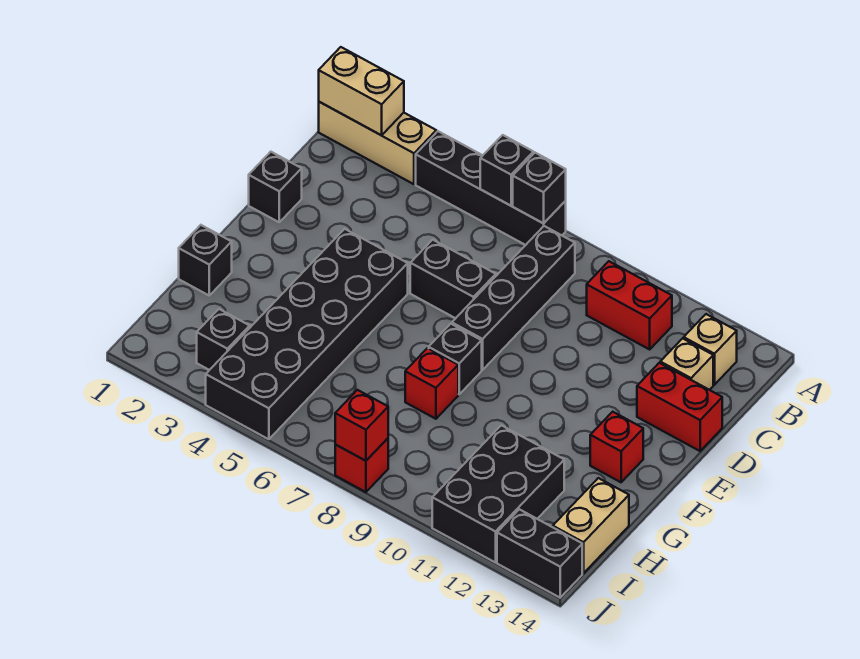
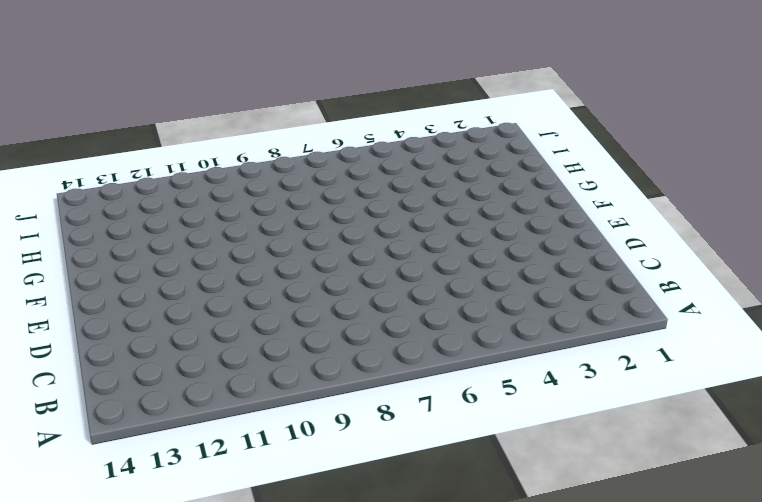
none -> tan 1x3 brick [319,102,436,184]
none -> black 1x4 brick [416,131,566,245]
none -> black 1x4 brick [452,226,575,370]

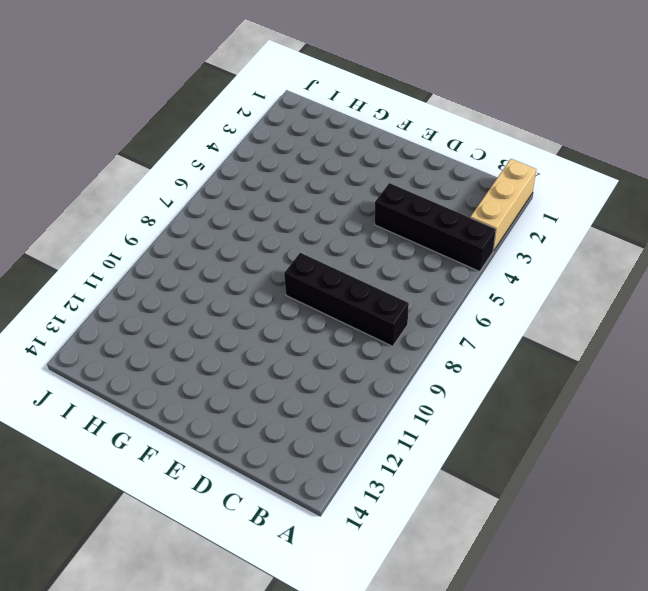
black 1x4 brick [375,183,496,272] -> black 1x4 brick turned to [416,131,566,245]
none -> red 1x2 brick [587,261,672,349]
none -> tan 1x1 brick [684,314,737,385]
none -> tan 1x1 brick [660,338,713,390]

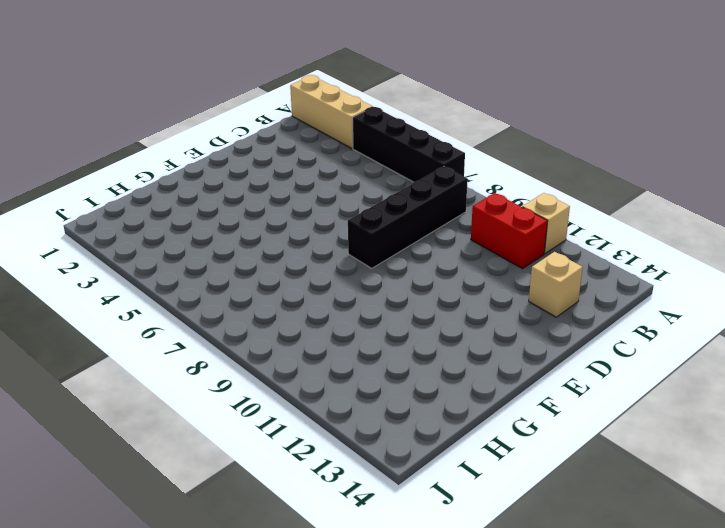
tan 1x1 brick [522,193,570,253] -> tan 1x1 brick moved to [684,314,737,385]
none -> black 1x1 brick [249,152,302,222]
none -> black 1x2 brick [410,240,496,318]
none -> red 1x2 brick [637,363,722,451]

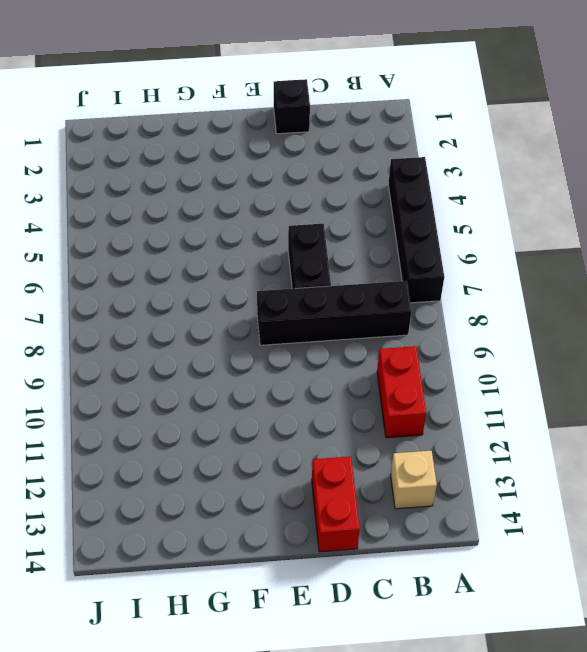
none -> tan 1x3 brick [319,102,436,184]
none -> tan 1x1 brick [660,338,713,390]
none -> black 2x6 brick [206,229,408,439]

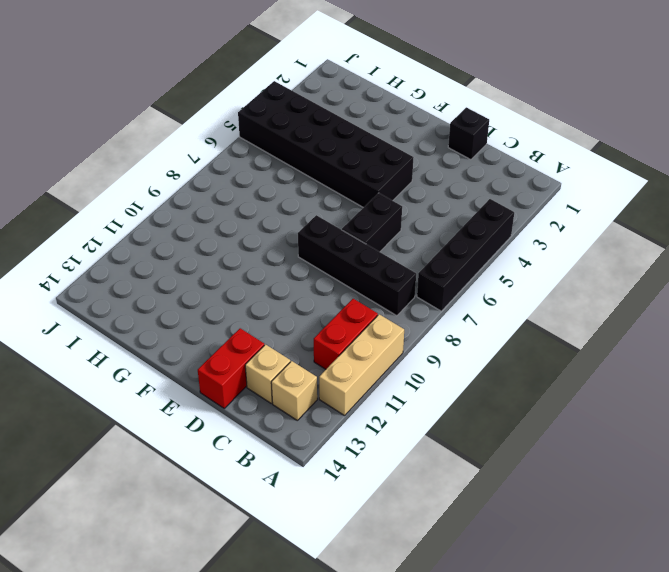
tan 1x3 brick [319,314,404,416] -> tan 1x3 brick moved to [319,102,436,184]
none -> black 1x1 brick [429,324,482,394]
none -> red 1x1 brick [590,412,643,482]
none -> black 1x1 brick [179,225,232,295]

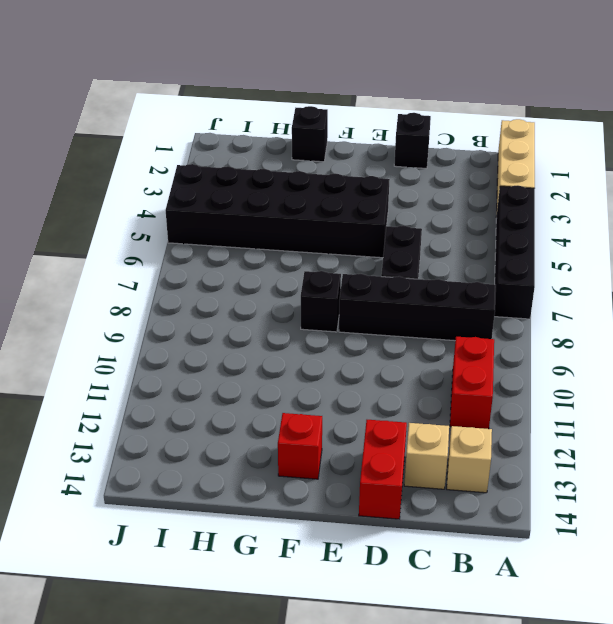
none -> red 1x1 brick [405,348,458,419]
none -> black 2x3 brick [432,425,564,563]
none -> tan 1x2 brick [553,478,629,573]

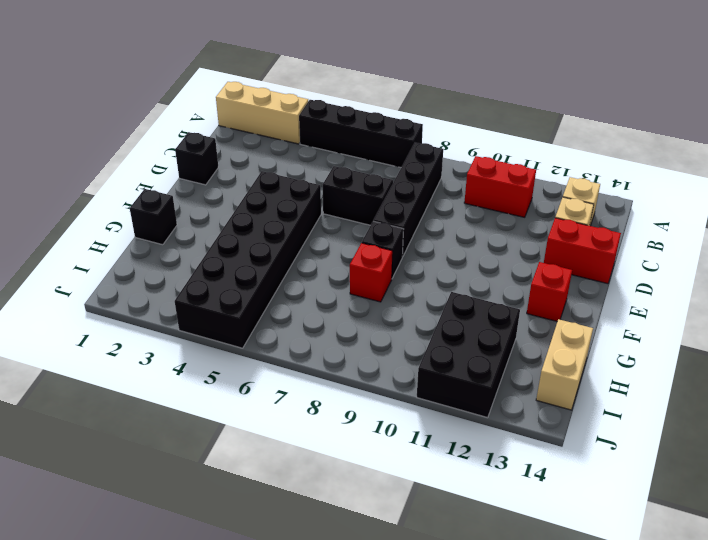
none -> black 1x1 brick [197,309,250,370]
none -> red 1x1 brick [335,438,388,492]
none -> black 1x2 brick [497,509,582,598]

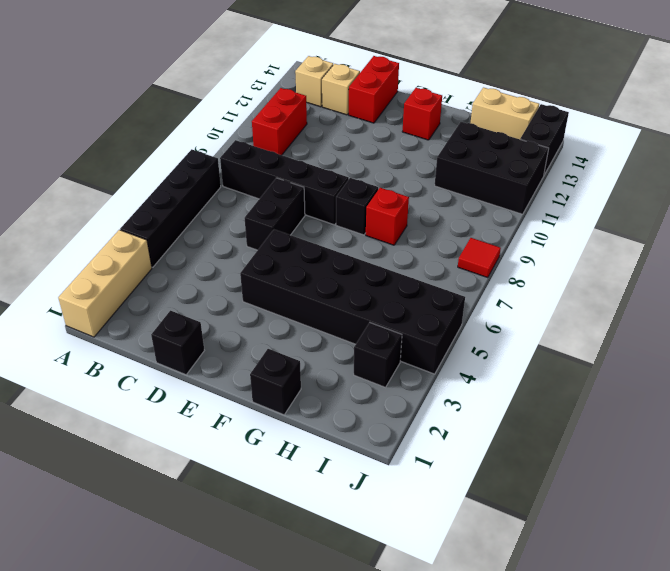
red 1x1 tile [458,238,501,278] -> red 1x1 brick [335,438,388,492]
none -> tan 1x2 brick [319,47,404,135]
none -> black 1x1 brick [480,135,533,206]
none -> black 1x1 brick [513,153,566,223]

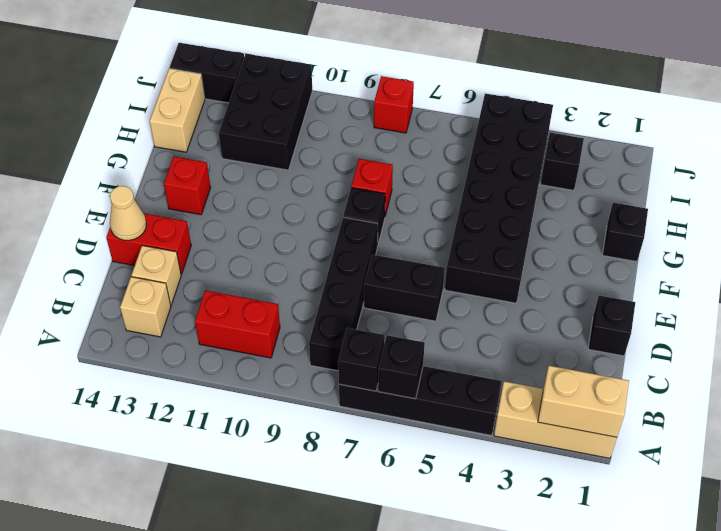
tan 1x1 cone [110,186,147,240] -> none
none -> red 1x1 brick [335,390,388,461]

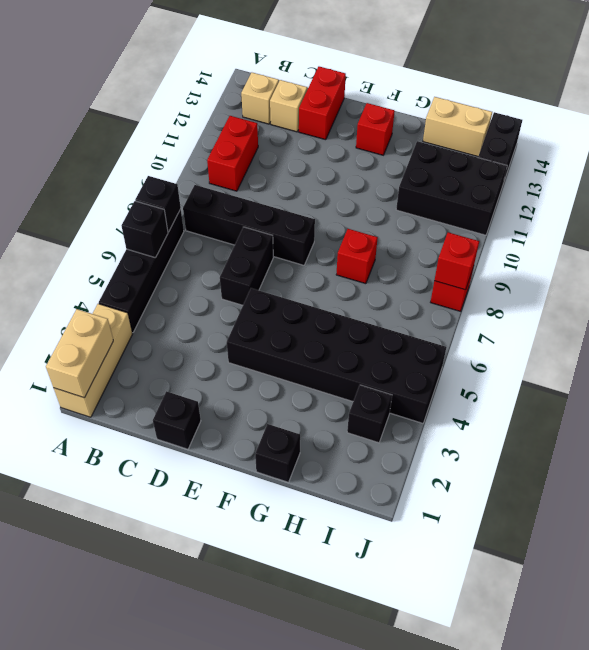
none -> black 1x1 brick [429,324,482,394]

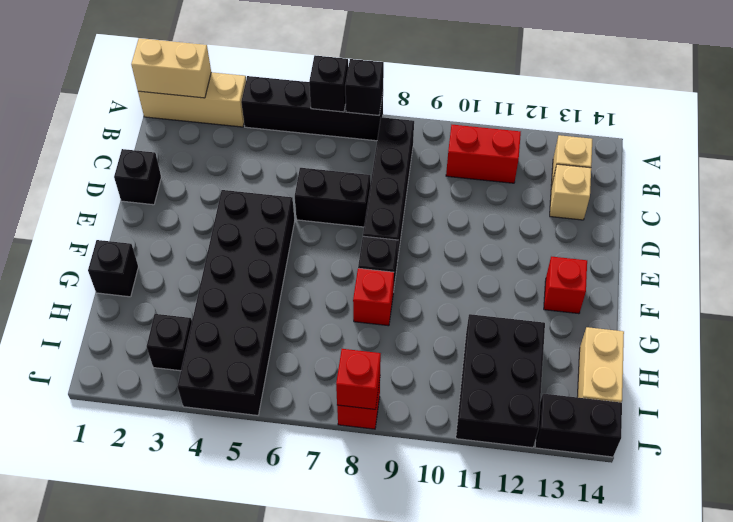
none -> red 1x2 brick [637,363,722,451]

